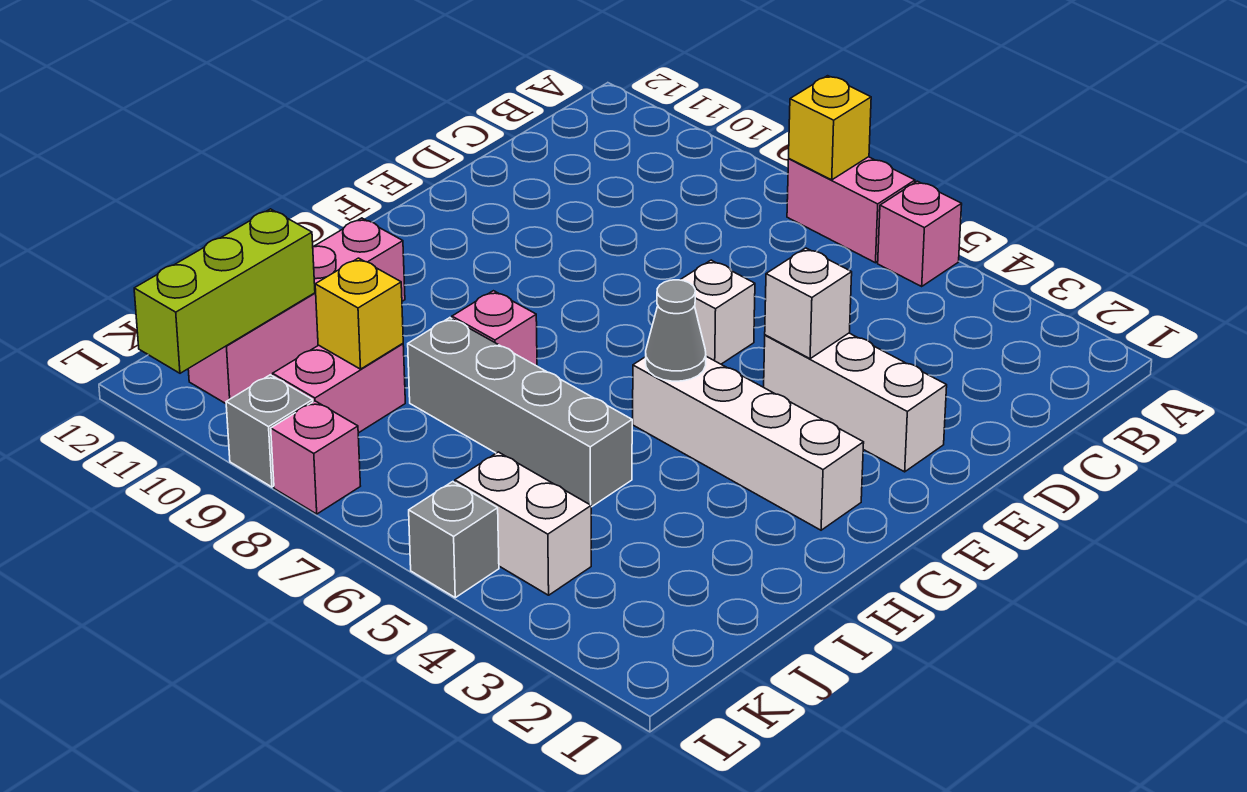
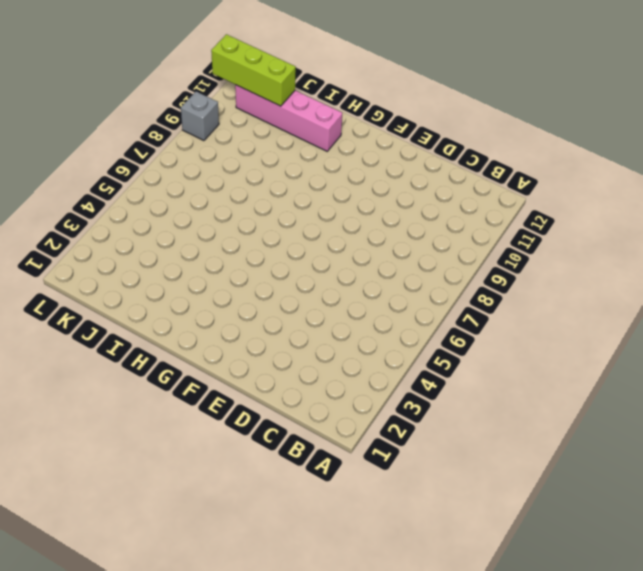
none -> pink 1x1 brick [878,181,962,286]
none -> pink 1x2 brick [787,157,915,263]
none -> white 1x3 brick [764,333,947,472]

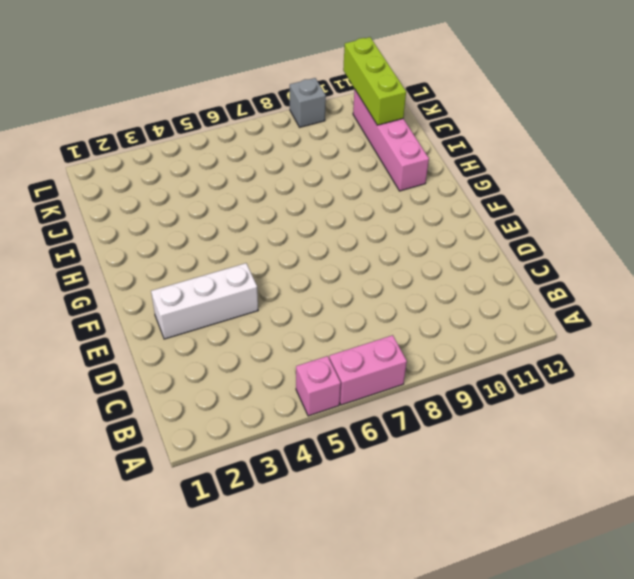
none -> white 1x1 brick [680,260,755,364]
none -> white 1x4 brick [633,356,864,530]
none -> pink 1x1 brick [452,291,537,366]

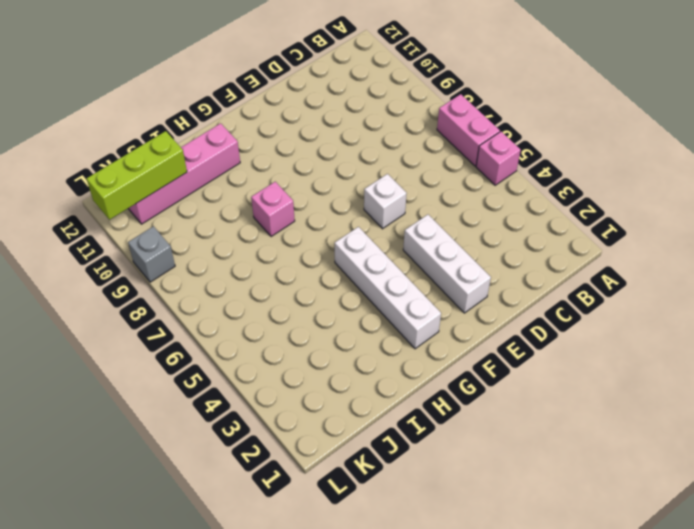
none -> grey 1x4 brick [408,318,632,507]
none -> pink 1x2 brick [273,344,405,433]
none -> white 1x2 brick [455,452,591,595]

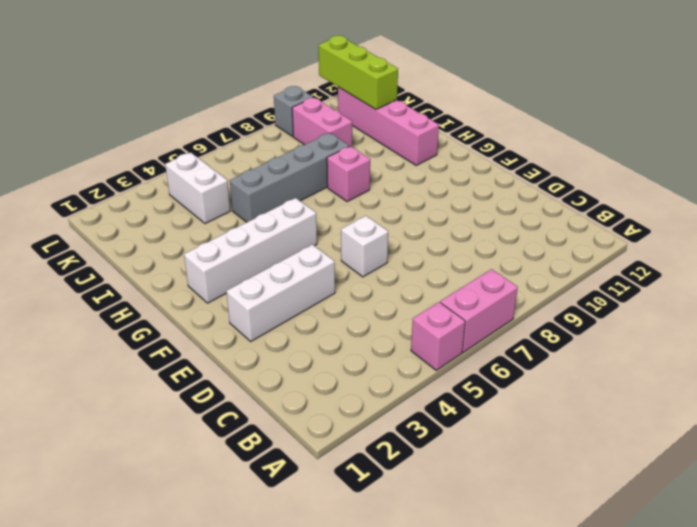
white 1x2 brick [165,153,230,224] -> white 1x2 brick turned to [455,452,591,595]
none -> grey 1x1 brick [409,482,499,598]
none -> pink 1x1 brick [271,401,360,514]
none -> yellow 1x1 brick [789,76,871,180]

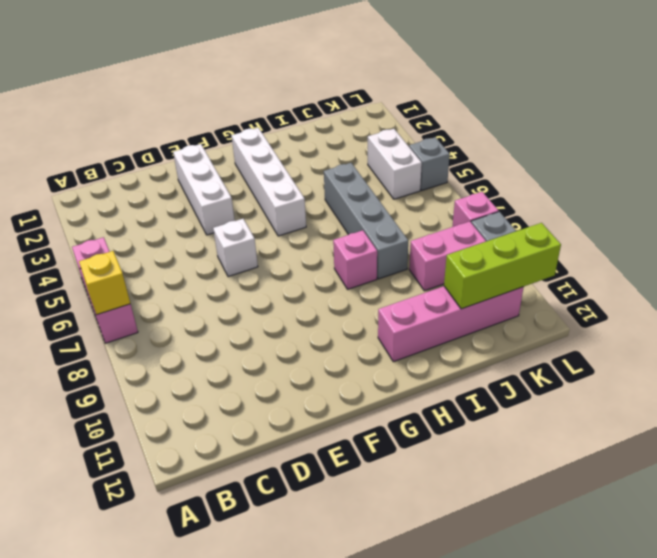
none -> white 1x1 brick [765,248,852,359]
none -> grey 1x1 cone [646,280,706,381]
none -> yellow 1x1 brick [315,258,403,369]

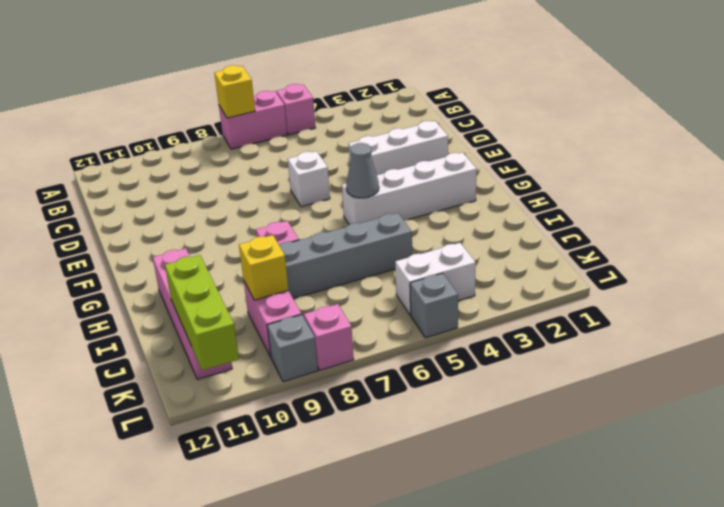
none -> white 1x1 brick [765,248,852,359]

